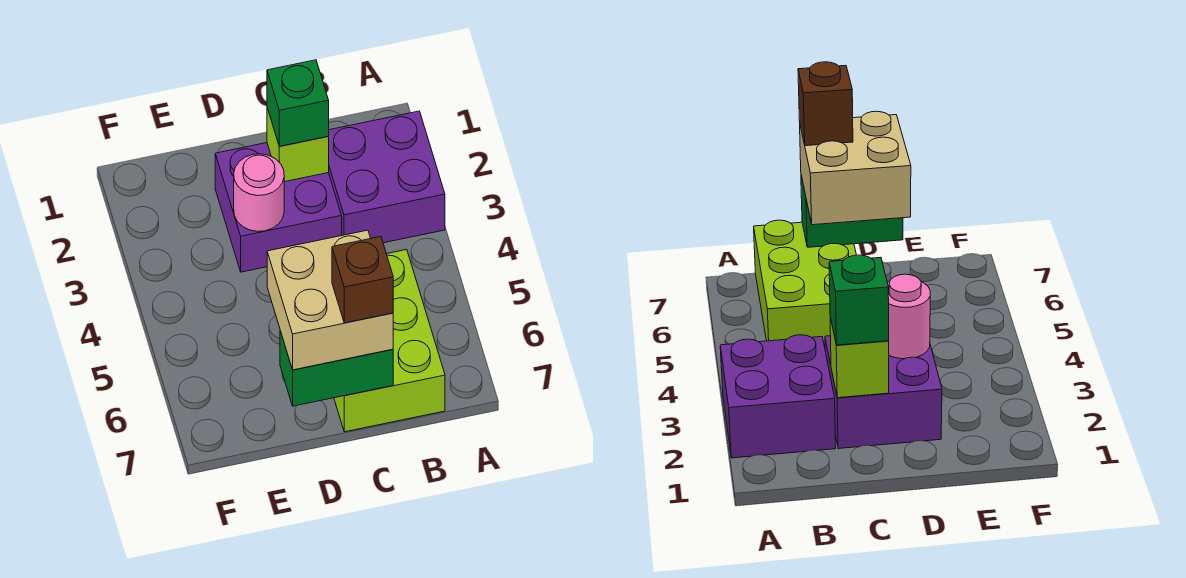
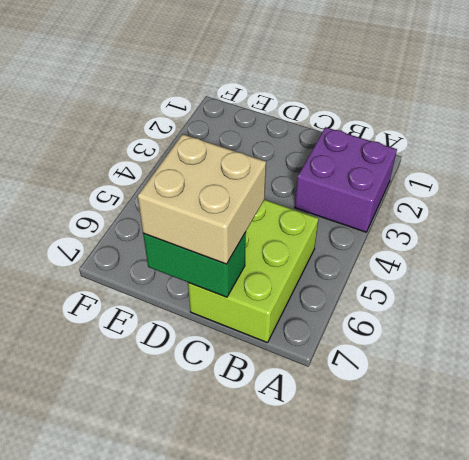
none -> purple 2x2 brick [215,143,342,272]
none -> lime 1x1 brick [267,108,329,182]

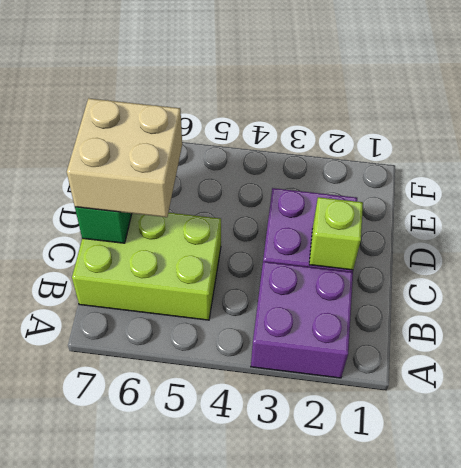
none -> pink 1x1 round brick [234,154,284,231]
none -> green 1x1 brick [267,60,329,146]

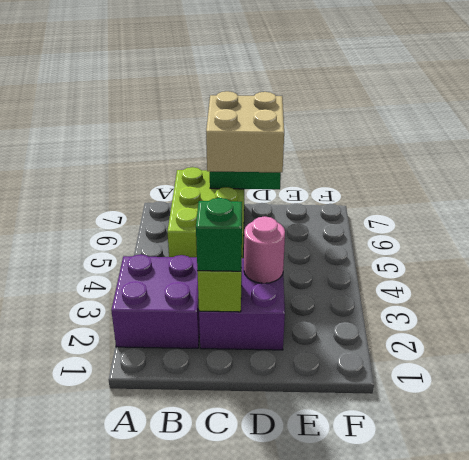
none -> brown 1x1 brick [332,237,393,323]

